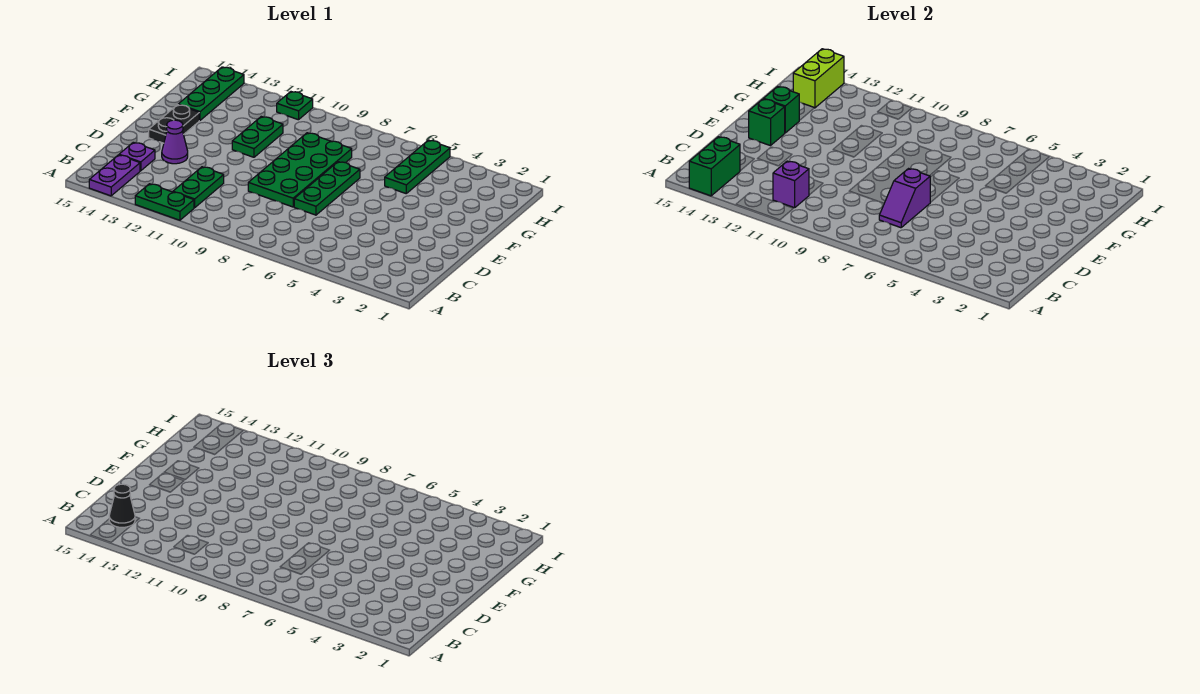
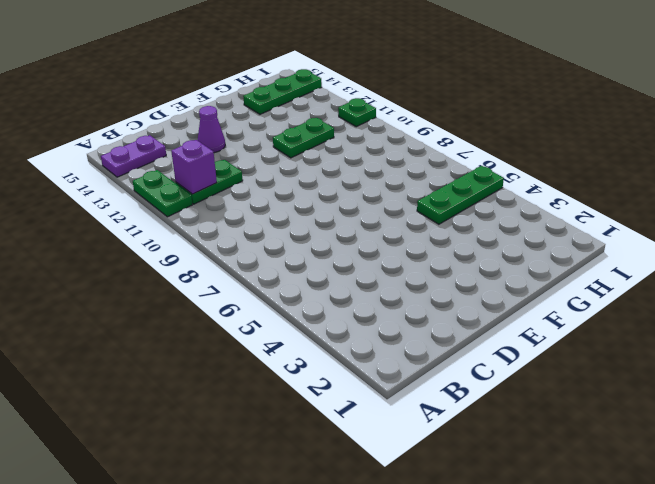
none -> purple 1x1 plate [119,142,155,171]
none -> green 1x3 plate [294,162,360,215]
none -> green 2x4 plate [248,133,352,207]

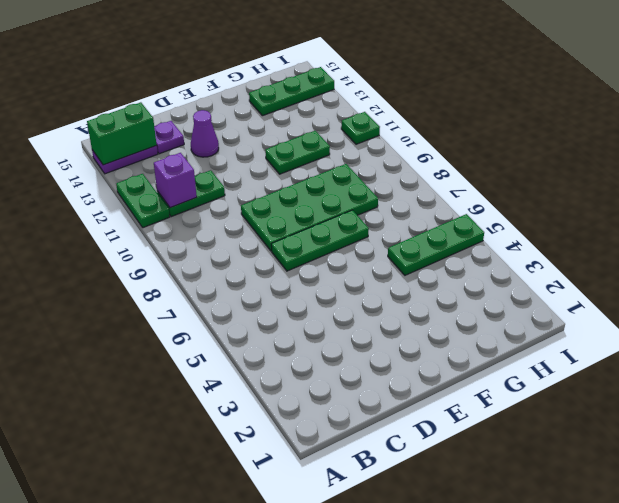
none -> black 1x2 plate [149,105,199,143]
none -> purple 1x2 slope [879,169,930,228]
none -> green 1x1 brick [749,99,785,146]

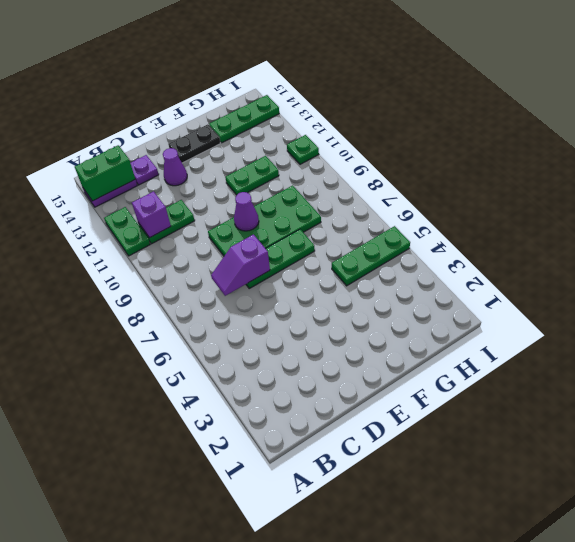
purple 1x1 cone [234,192,259,231] -> none
none -> green 1x1 brick [749,99,785,146]
none -> green 1x1 brick [764,86,799,133]
none -> lime 1x2 brick [793,49,844,108]

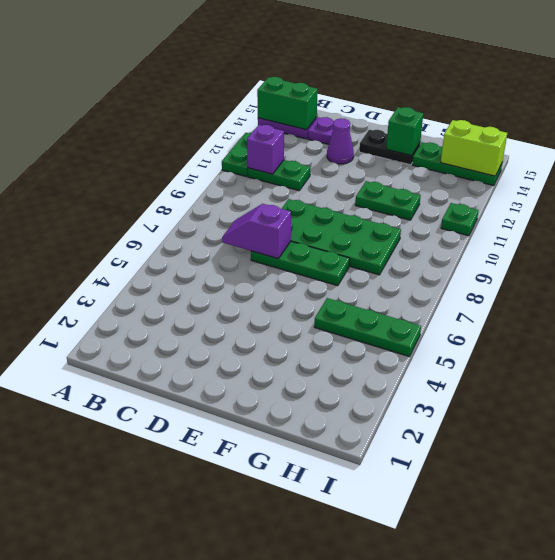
none -> green 1x1 brick [749,99,785,146]
none -> black 1x1 cone [109,484,135,527]

